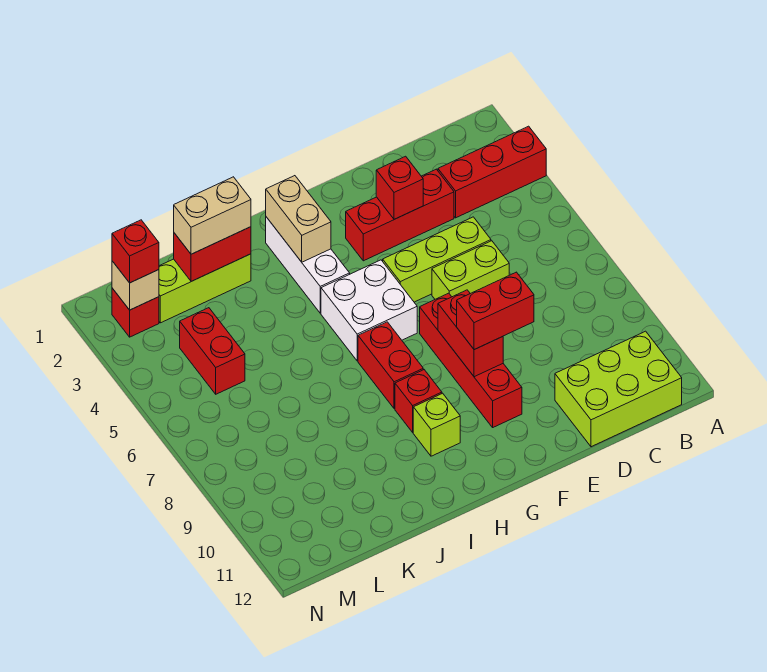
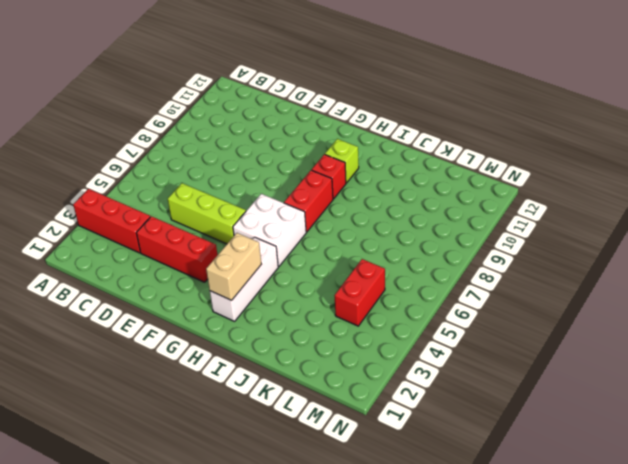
none -> lime 2x3 brick [555,331,682,447]
none -> lime 1x2 brick [432,241,509,299]
none -> red 1x4 brick [420,293,522,427]

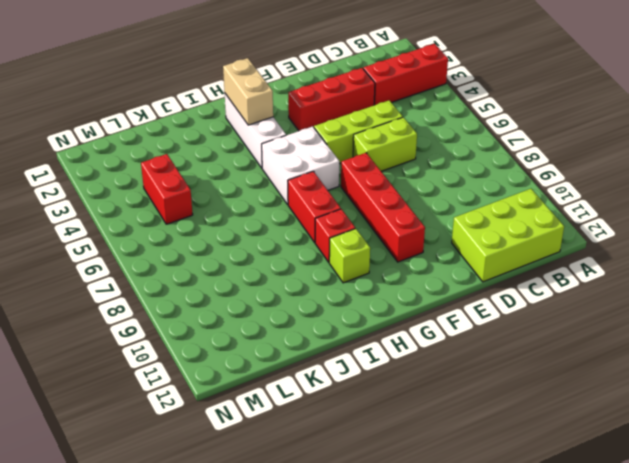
none -> lime 1x3 brick [159,254,251,323]
none -> red 1x1 brick [112,288,159,337]
none -> red 1x1 brick [376,156,423,219]

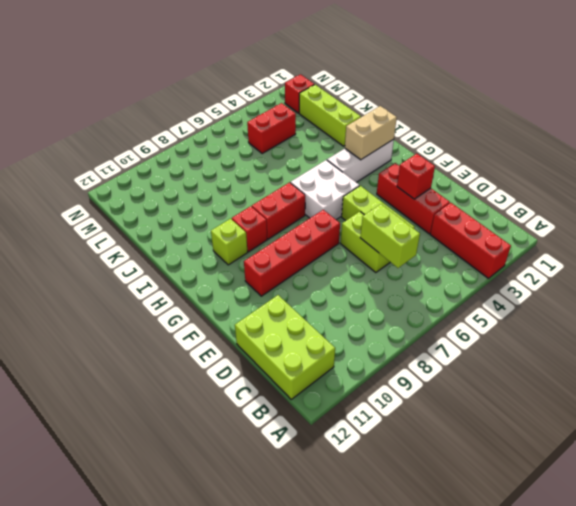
lime 1x2 brick [360,204,420,268] -> none
none -> red 1x2 brick [438,290,503,377]
none -> red 1x2 brick [174,227,251,281]
none -> tan 1x1 brick [112,261,159,310]

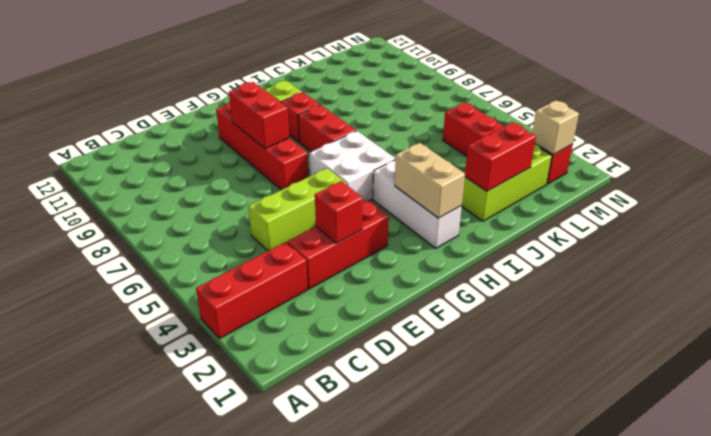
none -> lime 2x3 brick [555,331,682,447]
none -> lime 1x2 brick [432,241,509,299]
none -> red 1x2 brick [457,272,534,350]

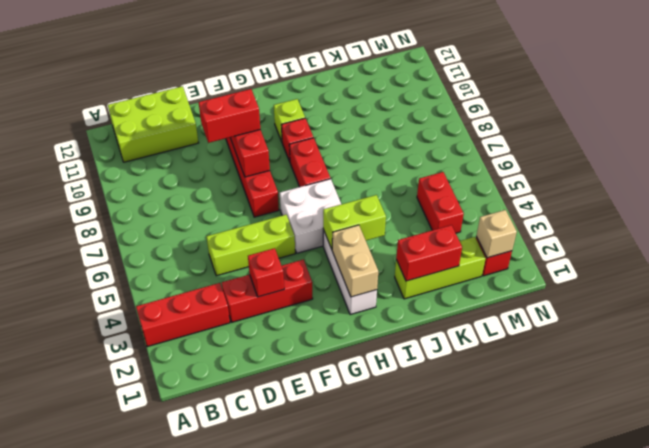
lime 1x2 brick [323,195,386,249] -> lime 1x2 brick moved to [432,241,509,299]
none -> tan 1x2 brick [174,177,251,254]
none -> red 1x1 brick [112,220,159,283]

